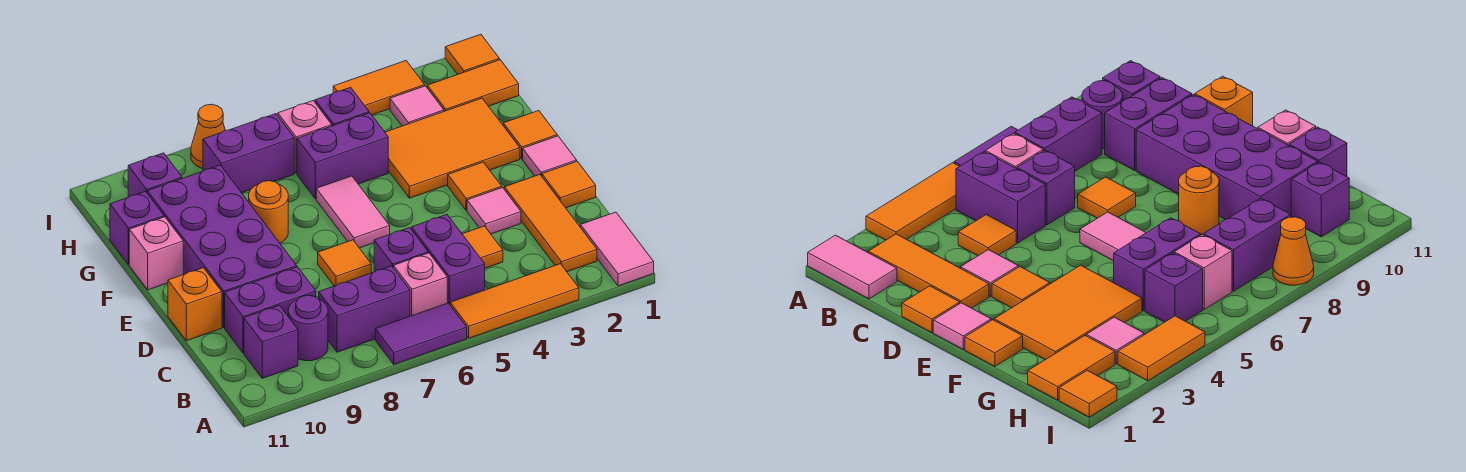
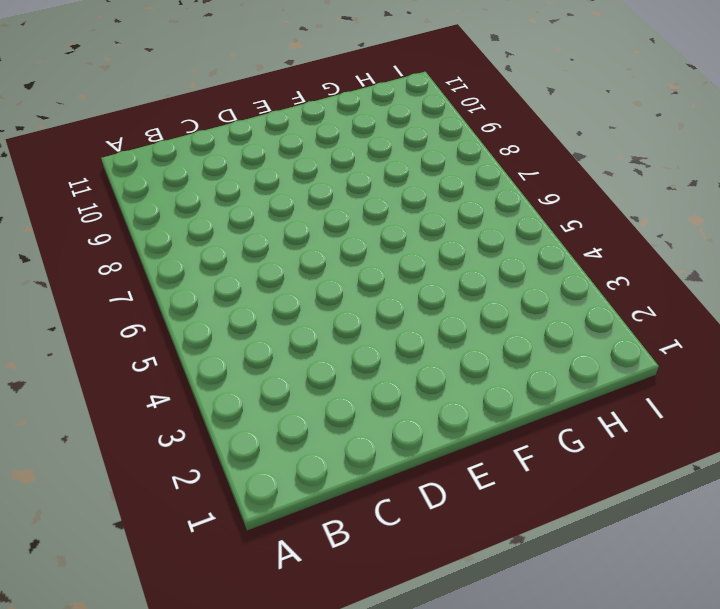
none -> pink 1x2 tile [580,212,654,286]
none -> orange 1x3 tile [450,264,579,338]
none -> purple 1x2 tile [375,303,467,364]
none -> orange 1x3 tile [504,175,597,272]

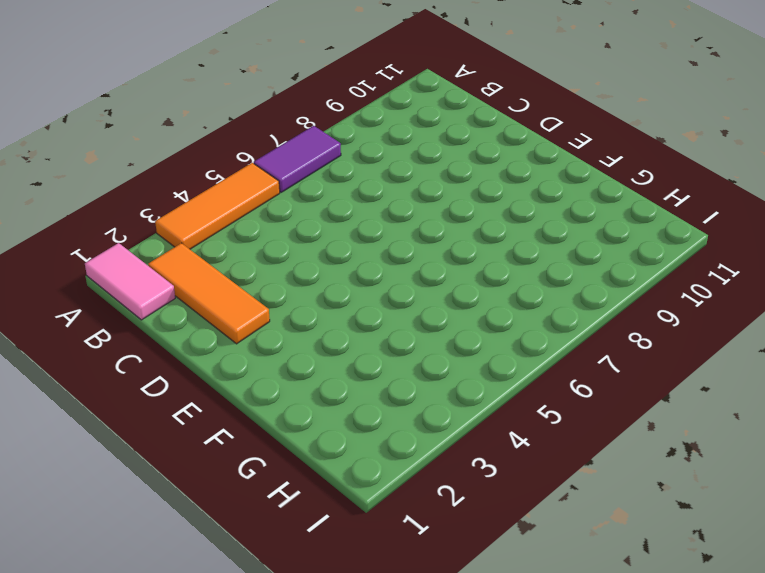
none -> purple 1x2 brick [412,215,485,304]
none -> pink 1x1 brick [393,253,447,316]
none -> purple 1x2 brick [319,266,410,352]
none -> purple 1x1 round brick [288,295,328,361]

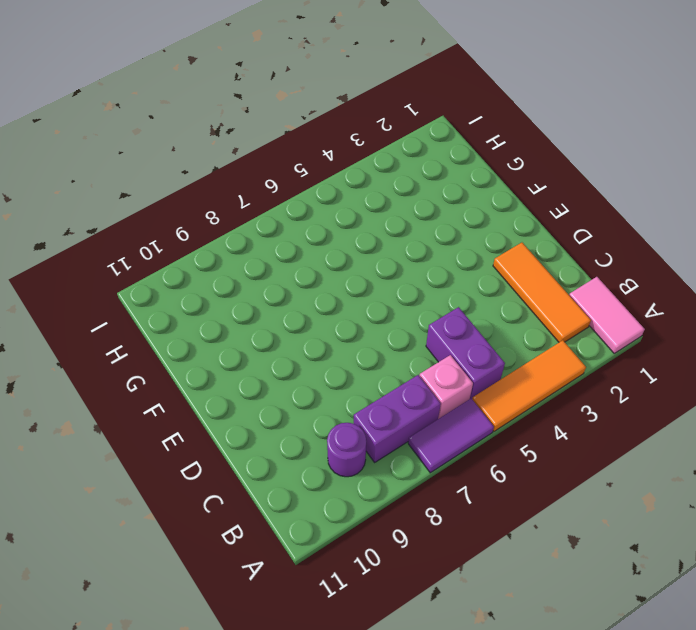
none -> purple 1x1 brick [244,305,298,378]
none -> orange 1x1 tile [462,226,503,268]
none -> purple 1x1 brick [374,228,428,272]
none -> purple 1x2 brick [225,267,316,353]

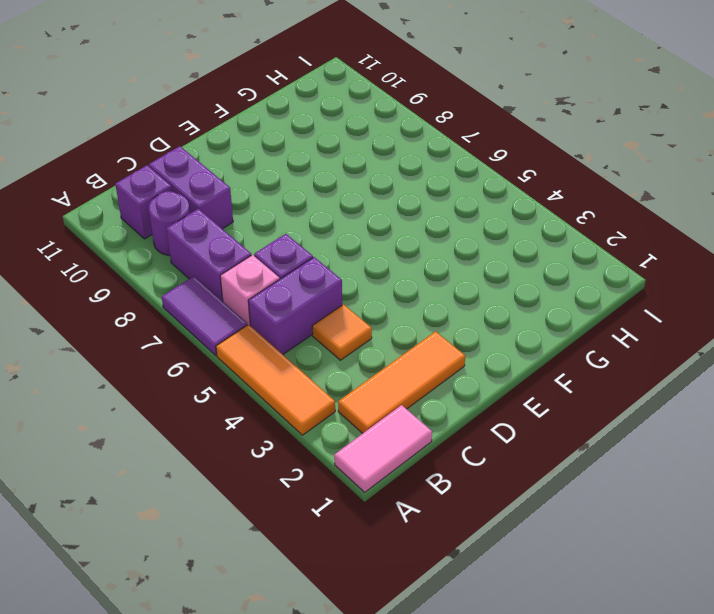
none -> orange 1x1 tile [542,161,596,208]
none -> pink 1x1 tile [467,188,521,234]
none -> orange 1x1 tile [318,240,371,286]
none -> purple 2x4 brick [147,165,297,327]

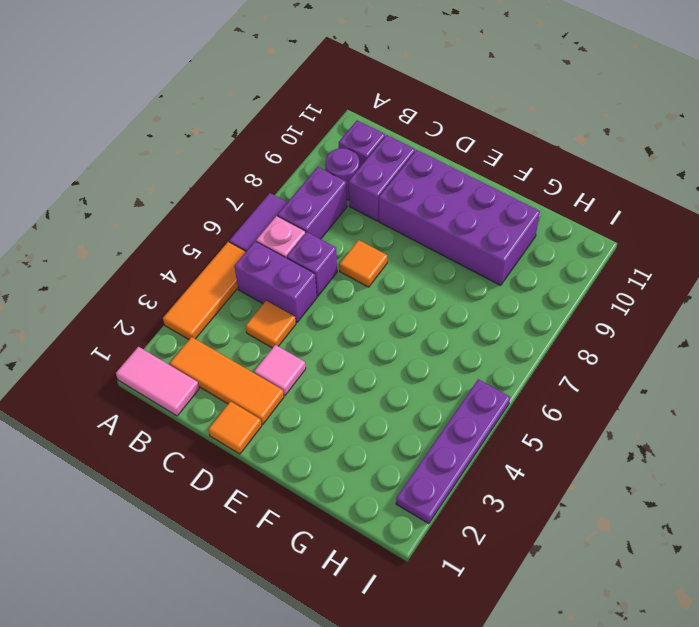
purple 1x4 plate [396,379,510,524] -> orange 1x2 tile [333,61,425,115]
none -> orange 1x1 brick [168,268,222,341]
none -> pink 1x1 tile [523,136,577,176]
none -> orange 1x1 tile [448,162,502,211]
none -> pink 1x2 tile [316,176,390,248]

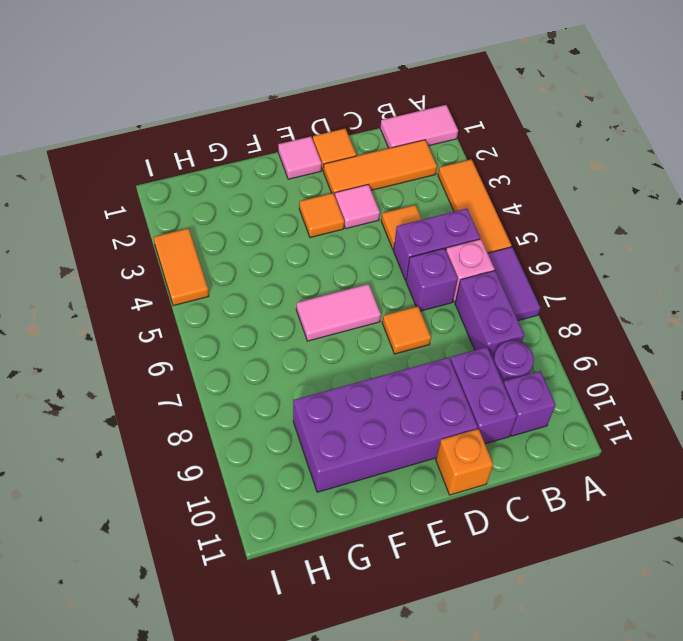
none -> orange 1x1 tile [503,111,557,159]
none -> orange 2x3 tile [385,98,520,198]
none -> orange 1x1 round brick [249,181,288,243]
none -> pink 1x1 brick [129,217,183,290]

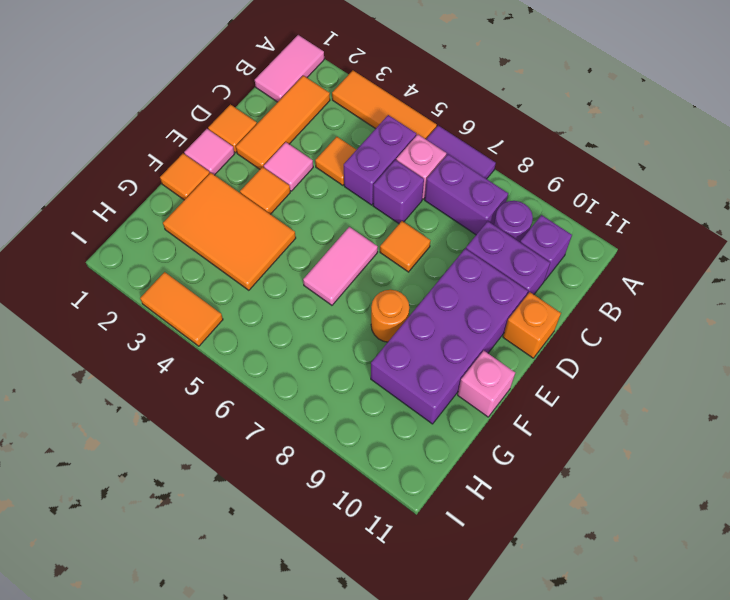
none -> purple 1x2 brick [297,113,388,199]
none -> purple 1x1 brick [110,192,164,265]
none -> orange 1x2 tile [427,60,519,111]
none -> pink 1x1 tile [390,86,444,126]

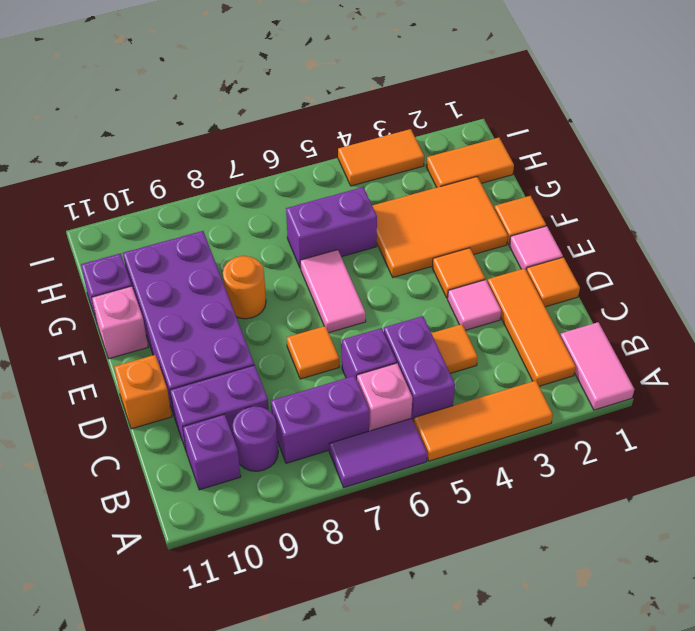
none -> pink 1x1 tile [390,86,444,126]
none -> purple 1x1 brick [315,87,369,126]
none -> pink 1x1 brick [278,101,332,174]
none -> purple 1x2 brick [203,114,294,193]

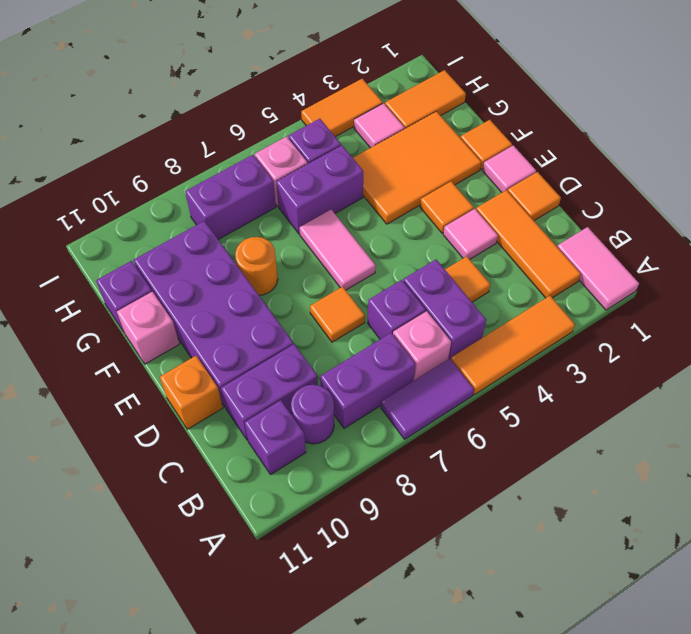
none -> purple 1x1 brick [128,153,182,197]
none -> orange 1x1 tile [445,34,499,74]
none -> orange 1x1 cone [191,104,225,169]

